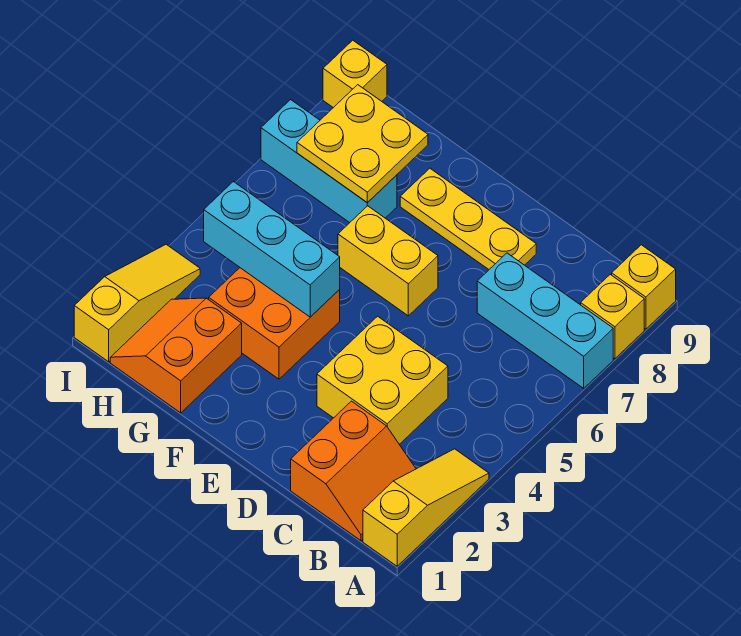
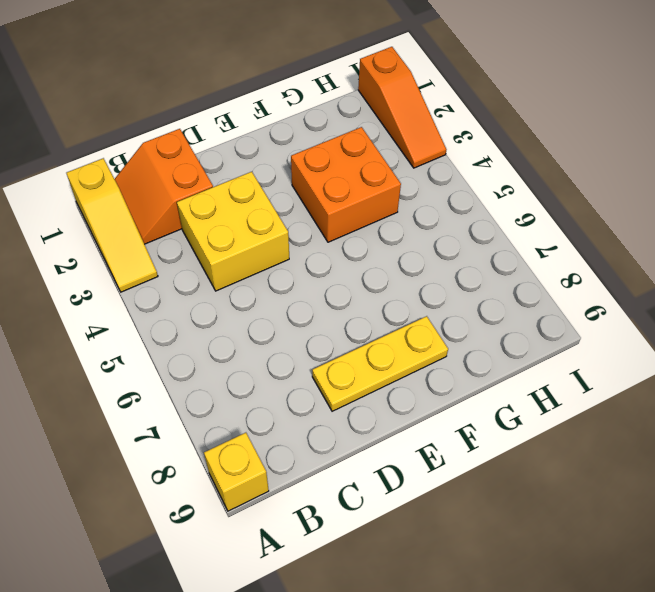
orange 1x3 slope [358,47,446,168] -> yellow 1x3 slope [74,244,200,362]
none -> cyan 1x3 brick [477,253,613,388]
none -> yellow 1x1 brick [581,275,644,359]
none -> yellow 1x2 brick [338,206,438,316]

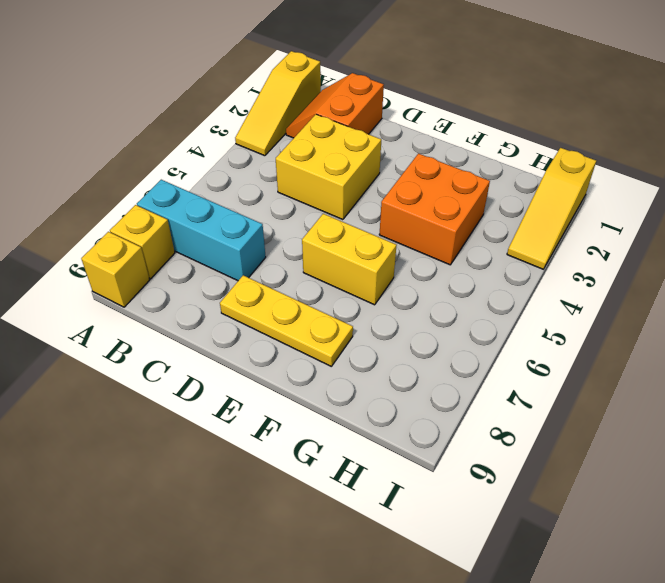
none -> orange 2x2 slope [110,298,242,413]
none -> cyan 1x3 brick [261,100,397,223]
none -> yellow 1x1 brick [323,40,387,108]

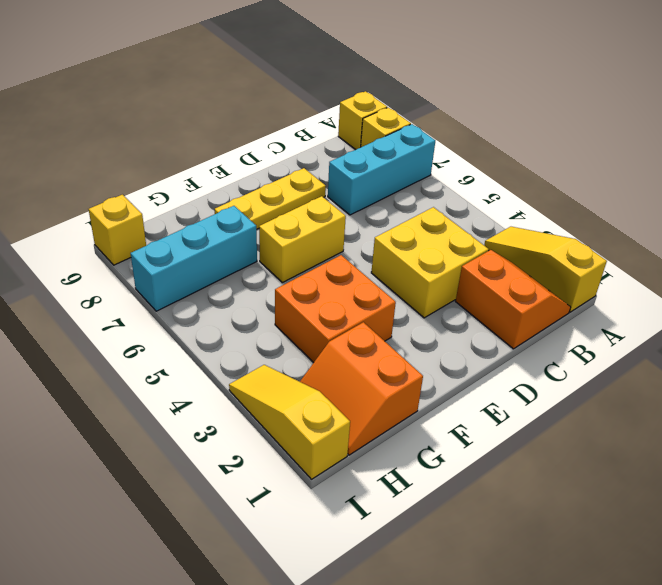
none -> cyan 1x3 brick [204,182,340,317]
none -> yellow 2x2 plate [297,85,428,203]

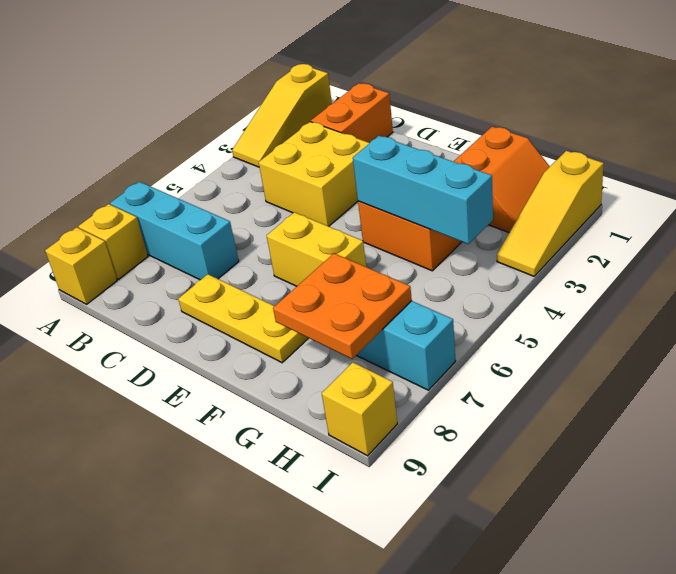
orange 2x2 plate [273,253,412,359] -> yellow 2x2 plate [297,85,428,203]

